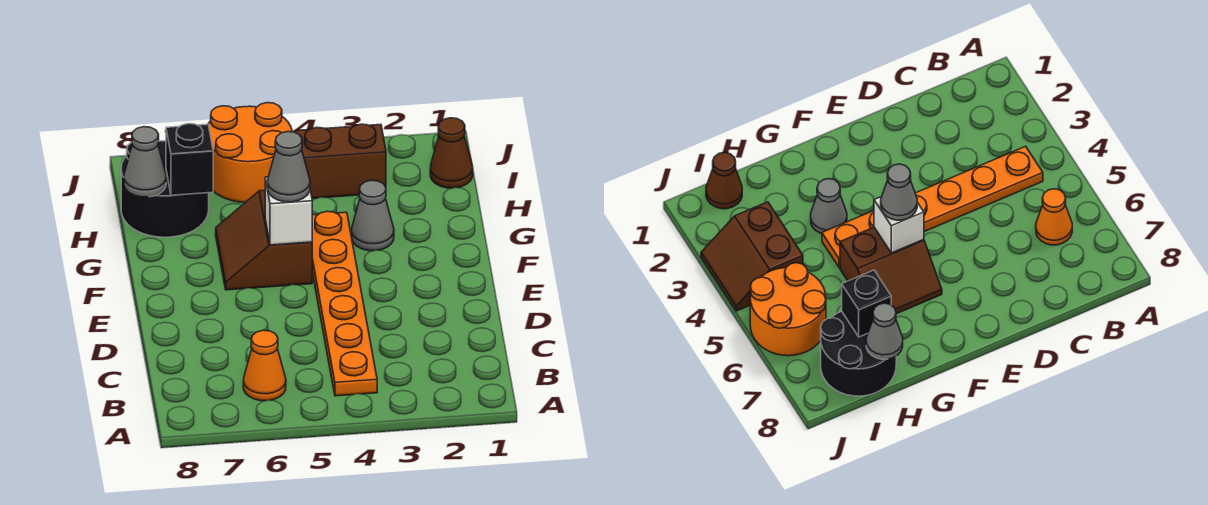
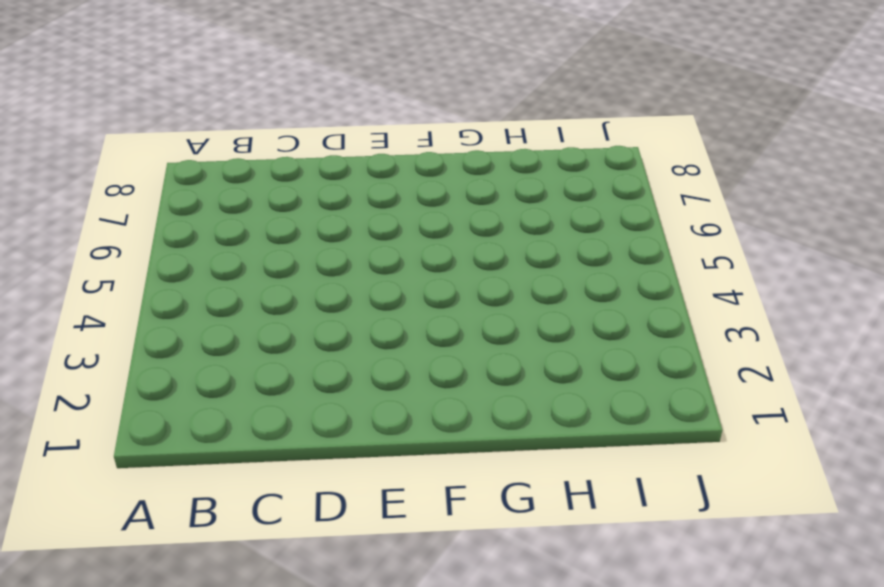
none -> orange 1x6 plate [312,211,377,396]
none -> orange 1x1 cone [243,330,286,401]
none -> brown 2x2 slope [216,190,312,290]

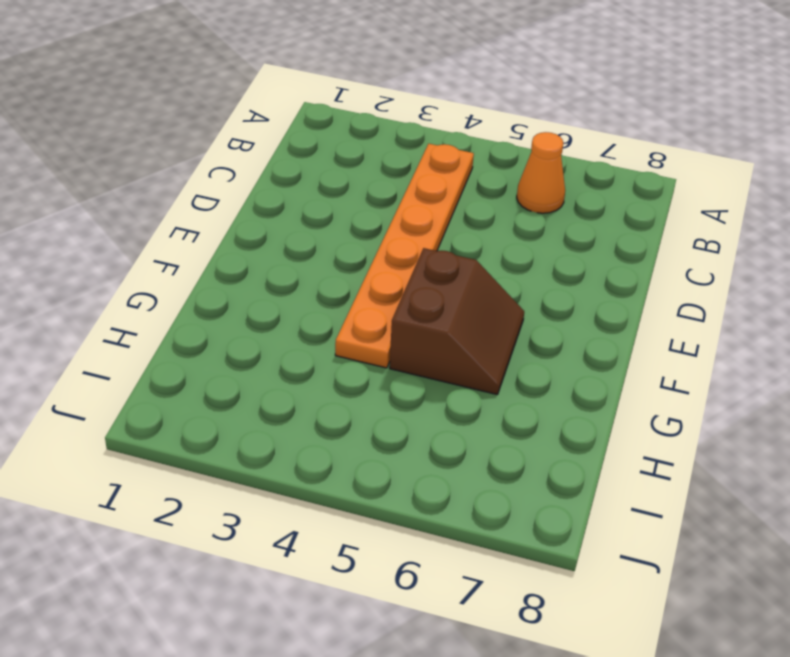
none -> grey 1x1 cone [352,180,394,251]
none -> black 2x2 round brick [121,141,209,237]
none -> brown 1x1 cone [430,118,473,188]

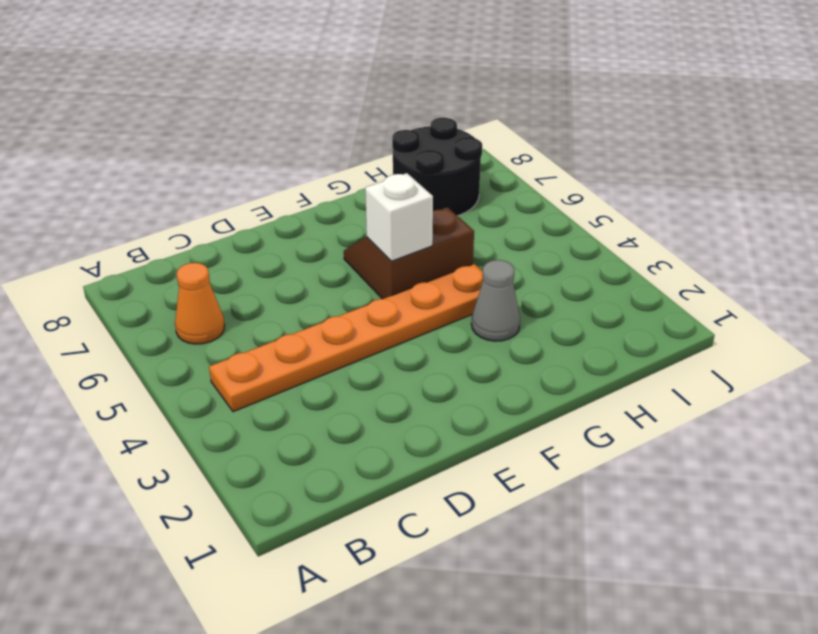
none -> brown 1x1 cone [430,118,473,188]
none -> brown 2x2 slope [294,124,386,198]
none -> orange 2x2 round brick [208,103,292,203]

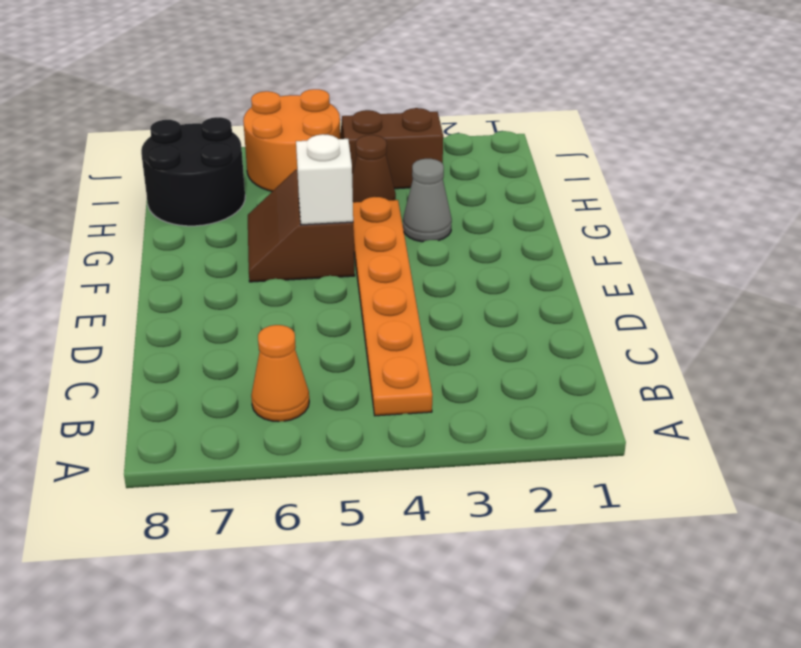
brown 1x1 cone [352,135,396,202] -> brown 1x1 cone moved to [430,118,473,188]
none -> black 1x1 brick [166,123,213,195]
none -> grey 1x1 cone [124,127,166,197]
none -> grey 1x1 cone [268,132,310,202]

